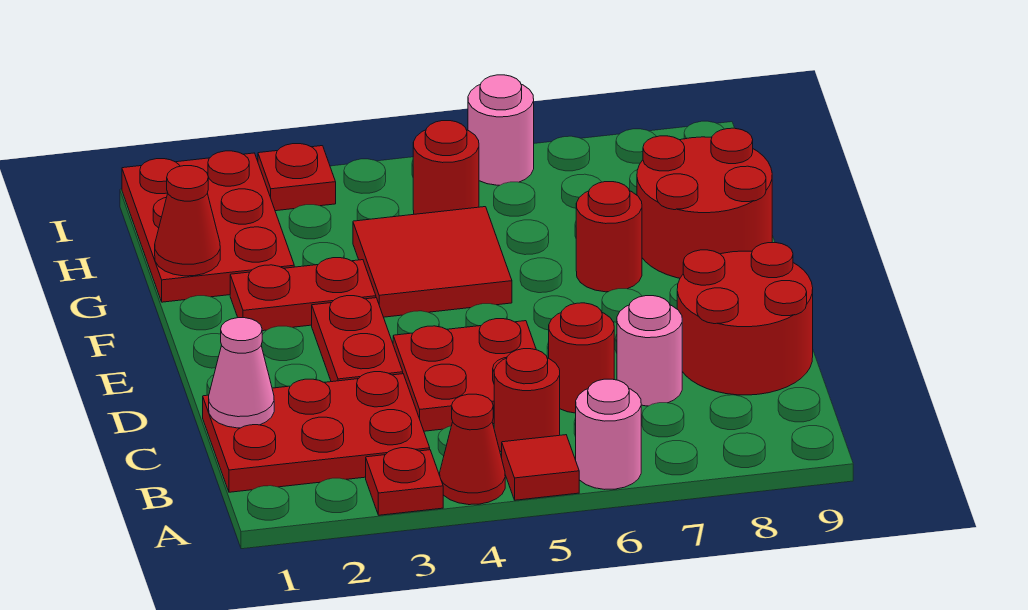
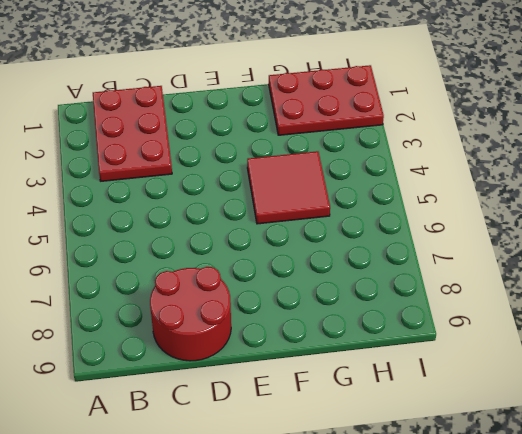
none -> red 1x1 plate [366,448,443,515]
none -> red 1x1 cone [440,394,505,505]
none -> red 1x1 tile [502,435,579,500]

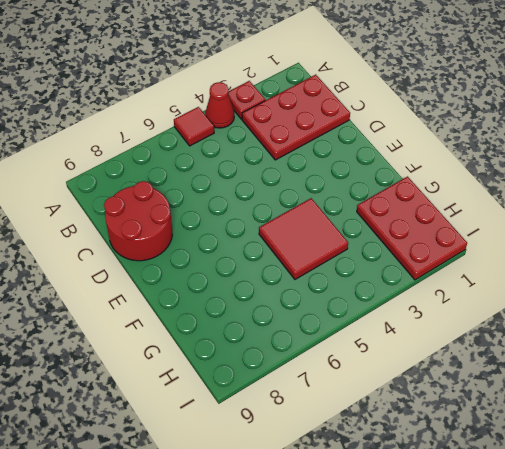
none -> pink 1x1 round brick [576,379,641,489]
none -> red 1x1 round brick [494,349,560,452]
none -> red 2x2 plate [393,319,536,431]

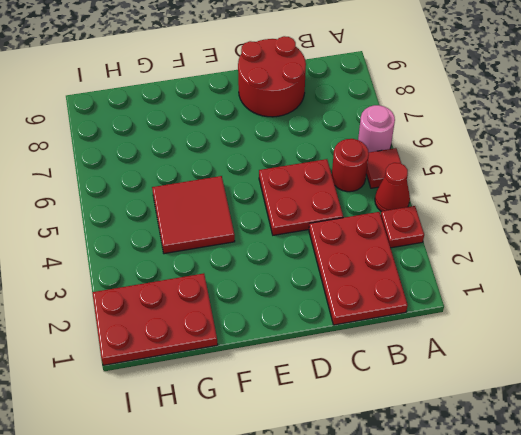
none -> red 1x1 round brick [549,303,614,413]
none -> pink 1x1 round brick [617,296,682,406]
none -> red 1x2 plate [312,296,403,382]

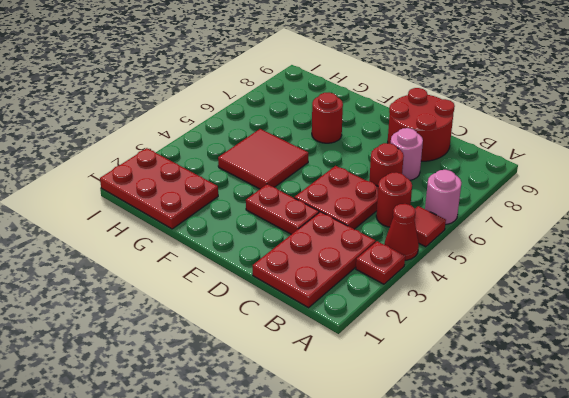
none -> red 1x2 plate [230,258,376,331]
none -> red 2x2 round brick [637,128,772,278]
none -> red 1x1 round brick [413,121,479,214]

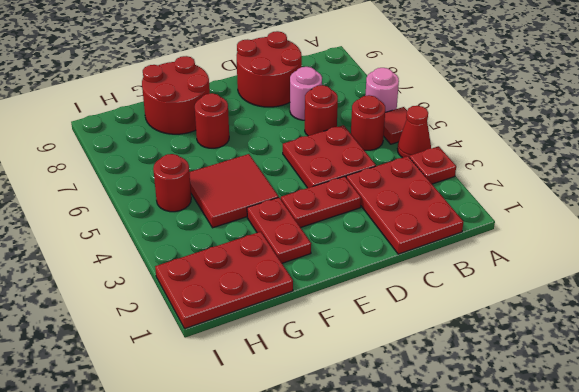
none -> red 1x1 plate [258,144,336,211]
none -> pink 1x1 round brick [468,75,534,185]
none -> pink 1x1 cone [209,318,274,428]

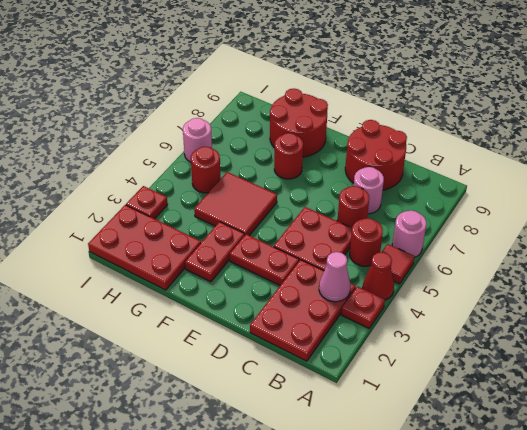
pink 1x1 cone [319,252,351,302] -> pink 1x1 cone moved to [209,318,274,428]
none -> red 1x1 cone [155,166,220,276]

